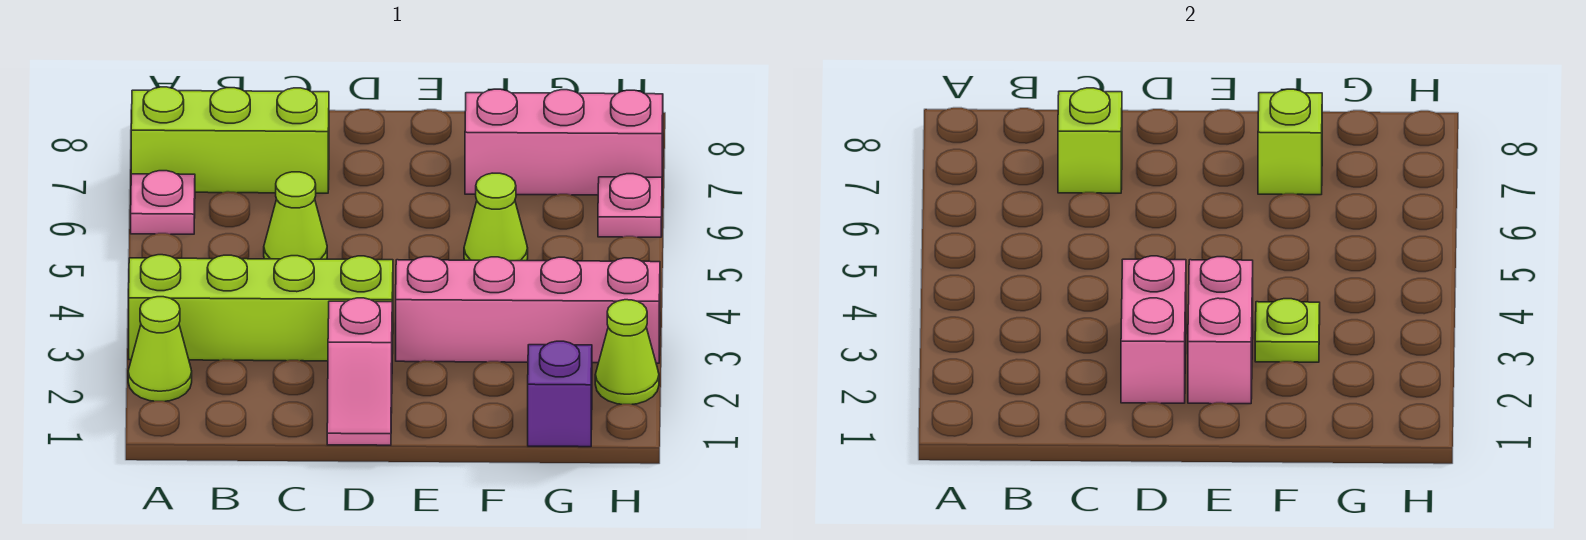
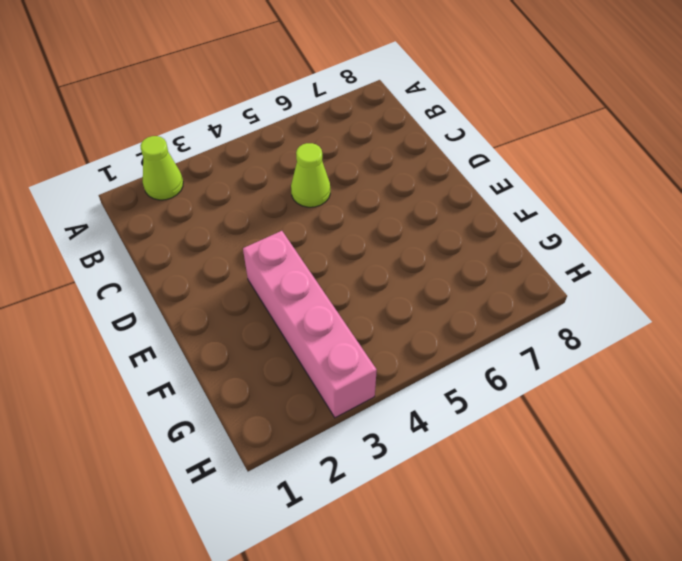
none -> lime 1x4 brick [129,255,393,361]
none -> pink 1x1 plate [131,171,195,234]
none -> lime 1x3 brick [131,87,329,193]

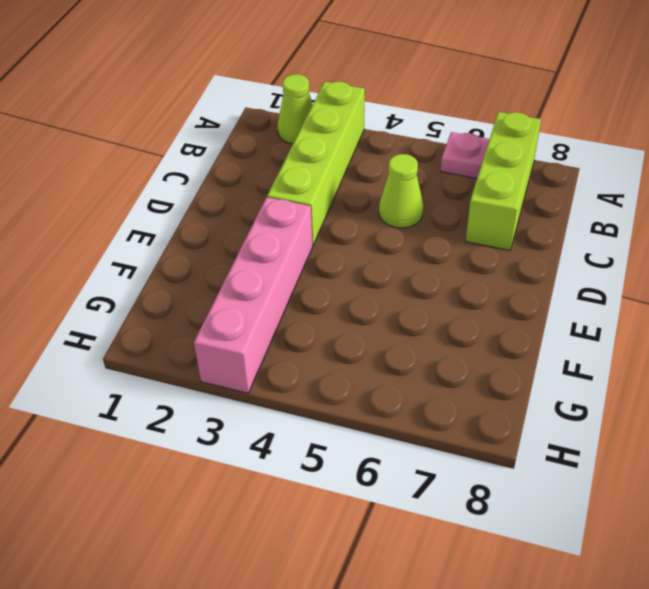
none -> pink 1x2 slope [327,298,392,445]
none -> lime 1x1 cone [464,173,528,261]
none -> pink 1x3 brick [465,89,663,195]

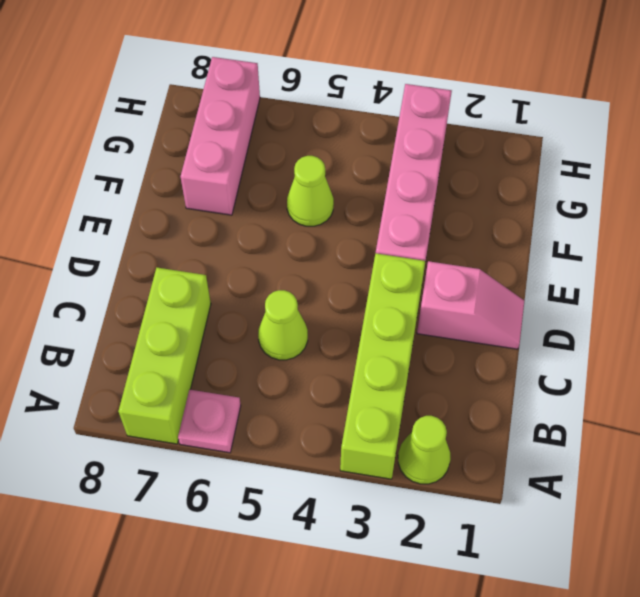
none -> purple 1x1 brick [528,341,592,447]
none -> lime 1x1 cone [595,300,659,404]
none -> pink 1x1 plate [598,174,662,237]

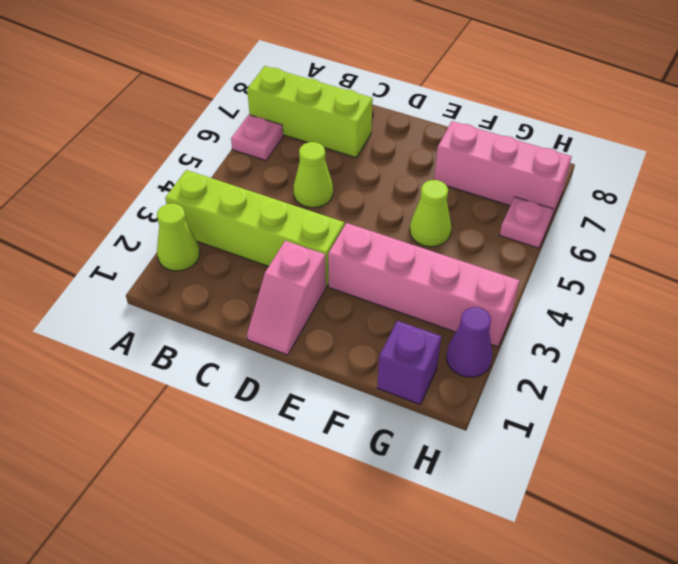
purple 1x1 cone [446,307,493,377] -> lime 1x1 cone [595,300,659,404]
none -> lime 1x1 brick [1058,88,1122,193]
none -> pink 1x2 brick [1121,256,1186,403]
none -> pink 1x2 brick [1188,257,1253,404]

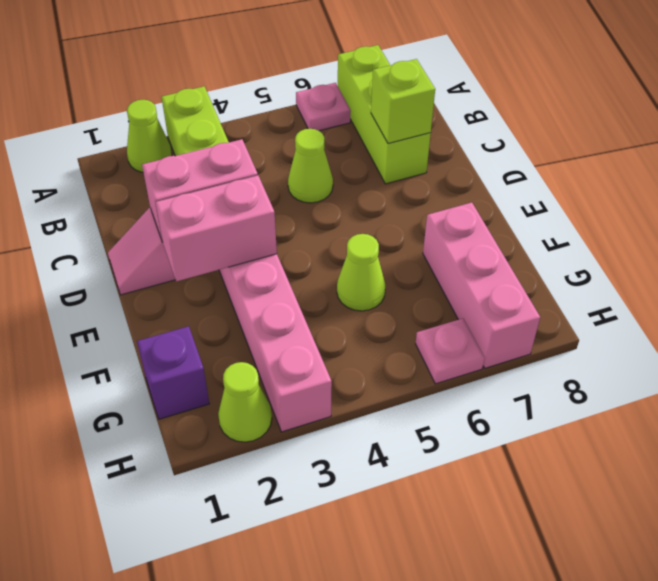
none -> lime 1x1 plate [1255,299,1320,362]
none -> lime 1x1 brick [1258,89,1322,195]

